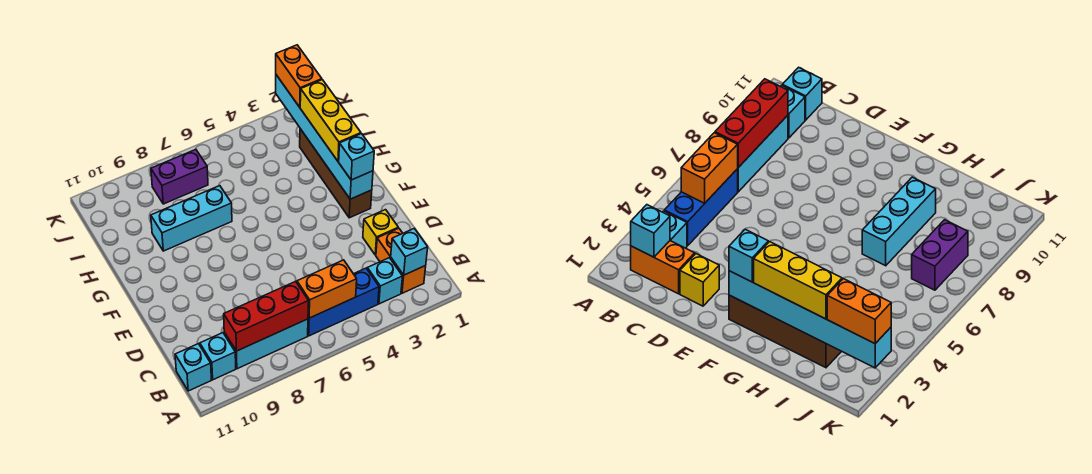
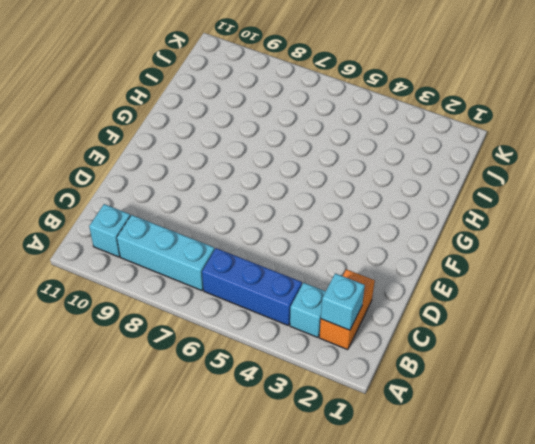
none -> cyan 1x1 brick [175,344,211,391]
none -> yellow 1x1 brick [363,210,398,255]
none -> brown 1x4 brick [300,129,372,218]

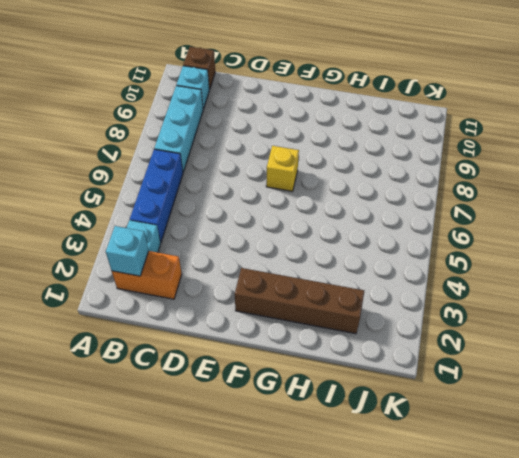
brown 1x1 brick [183,47,215,90] -> cyan 1x1 brick [175,344,211,391]
yellow 1x1 brick [266,146,299,191] -> yellow 1x1 brick moved to [363,210,398,255]
none -> cyan 1x3 brick [151,186,232,251]
none -> purple 1x2 brick [151,149,208,204]
none -> orange 1x2 brick [297,260,357,318]

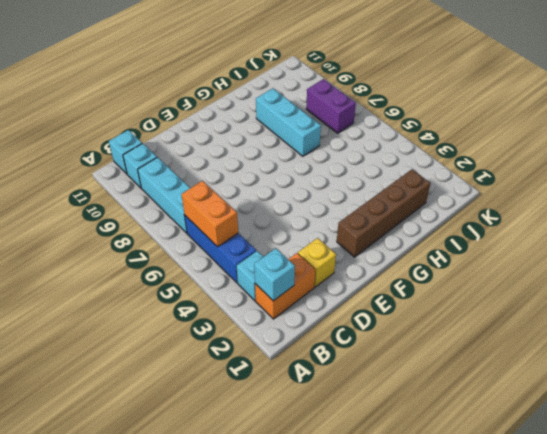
none -> red 1x3 brick [224,281,308,351]
none -> cyan 1x6 brick [276,75,373,199]
none -> cyan 1x1 brick [339,134,374,180]

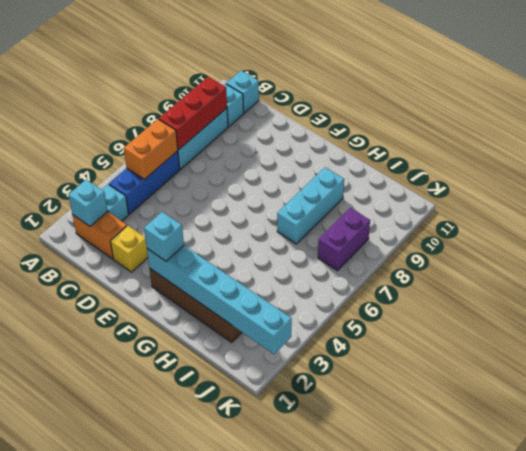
none -> yellow 1x3 brick [300,80,361,161]
none -> orange 1x2 brick [276,45,322,107]

